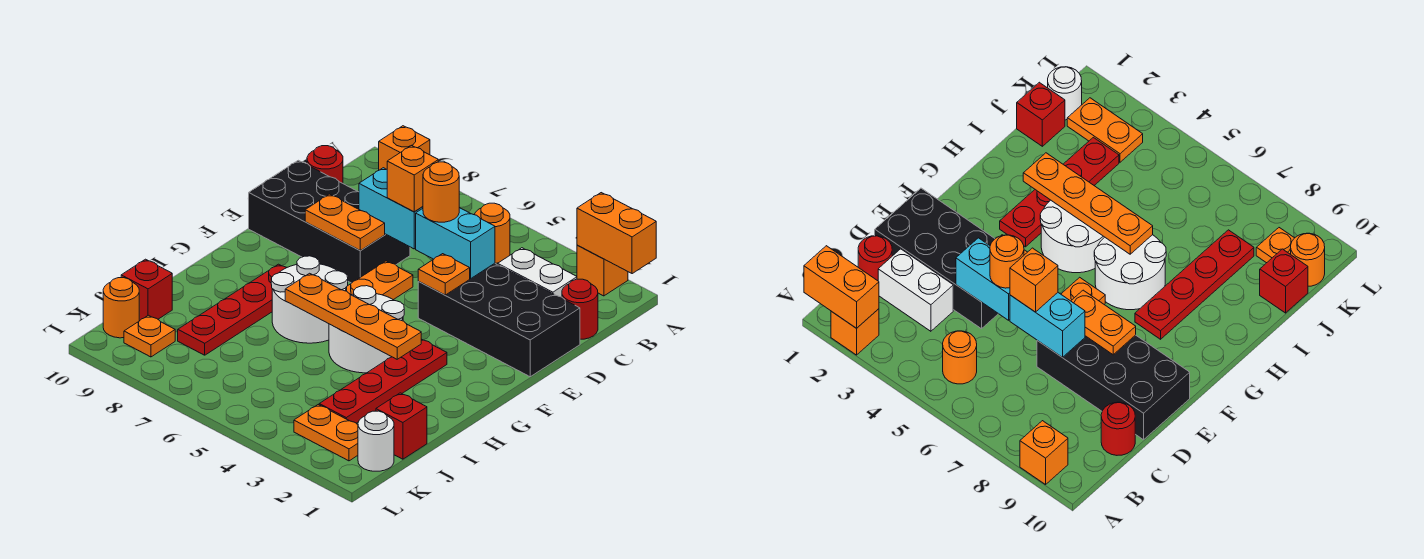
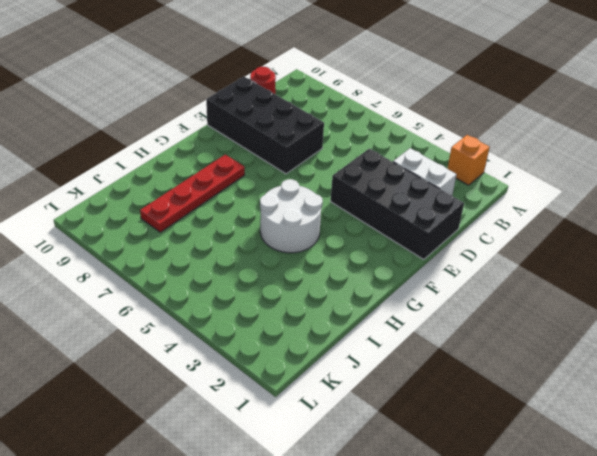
none -> orange 1x1 brick [379,126,430,170]
none -> orange 1x1 round brick [474,203,510,263]
none -> red 1x1 round brick [562,279,598,339]

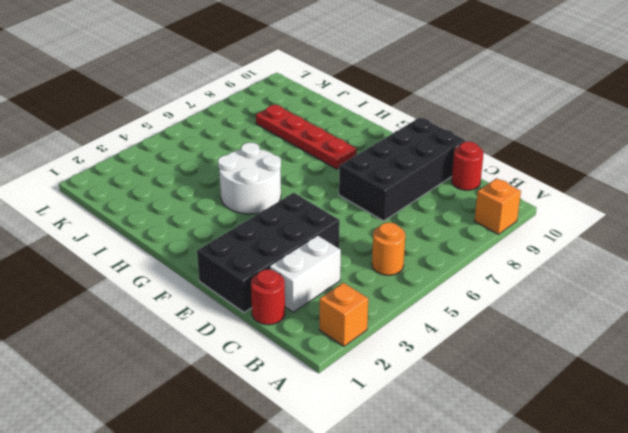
none -> orange 1x2 plate [347,261,413,300]
none -> red 1x4 plate [319,339,447,423]
none -> white 2x2 round brick [271,256,348,343]

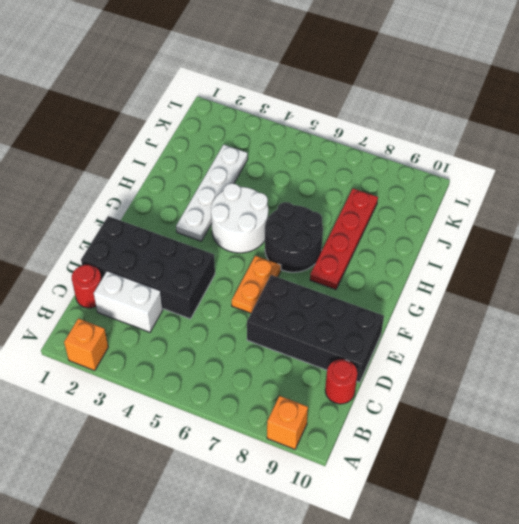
white 1x4 plate [176,145,248,241] -> red 1x4 plate [319,339,447,423]
black 2x2 round brick [265,202,323,272] -> white 2x2 round brick [271,256,348,343]
none -> orange 1x1 round brick [474,203,510,263]
none -> red 1x1 brick [376,393,427,459]
none -> red 1x1 brick [121,259,172,321]

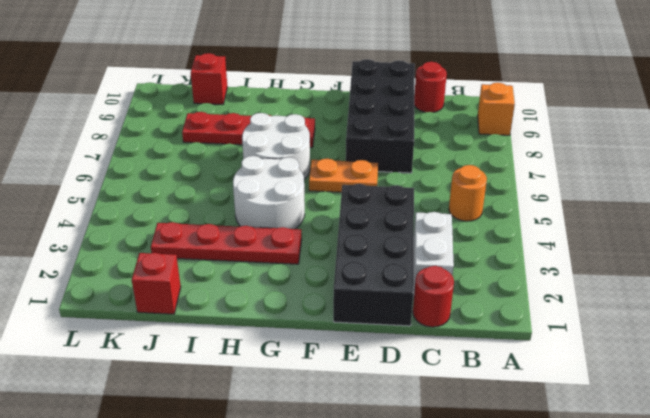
none -> orange 1x1 brick [577,245,628,296]
none -> white 1x1 round brick [358,411,394,471]
none -> orange 1x2 plate [294,405,358,461]

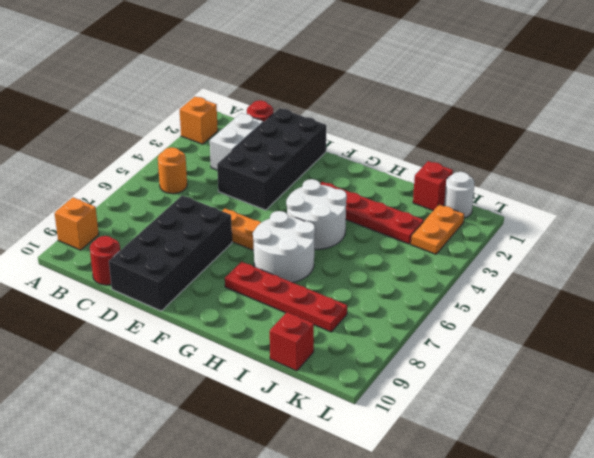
none -> orange 1x1 plate [124,315,175,357]
none -> orange 1x1 round brick [103,278,139,338]
none -> orange 1x2 brick [577,193,656,274]

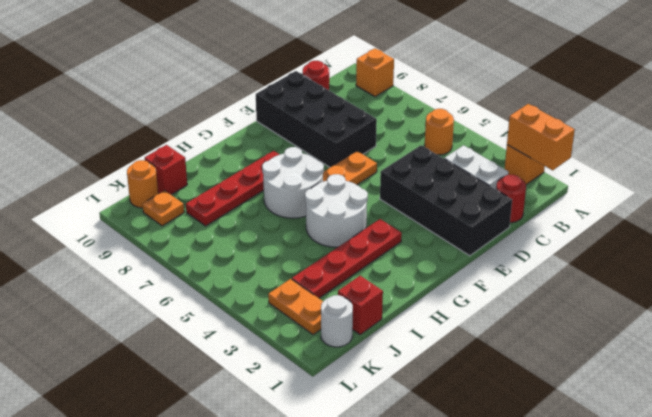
none -> cyan 1x2 brick [416,208,495,278]
none -> cyan 1x2 brick [359,168,423,249]
none -> orange 1x1 plate [418,254,470,295]

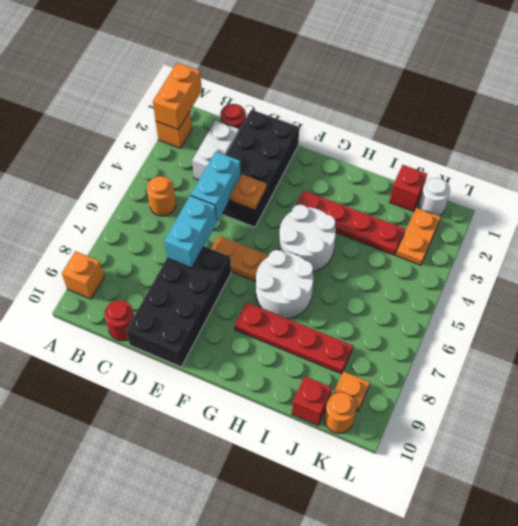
none -> orange 1x2 plate [305,194,385,250]
none -> orange 1x4 plate [285,273,421,359]
none -> orange 1x1 round brick [423,162,460,222]

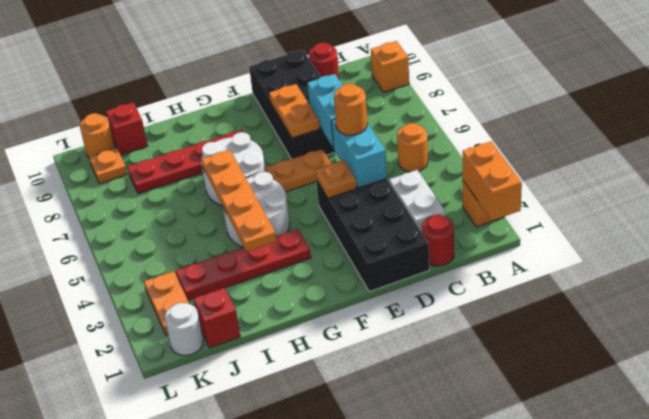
none -> orange 1x1 brick [387,145,438,212]

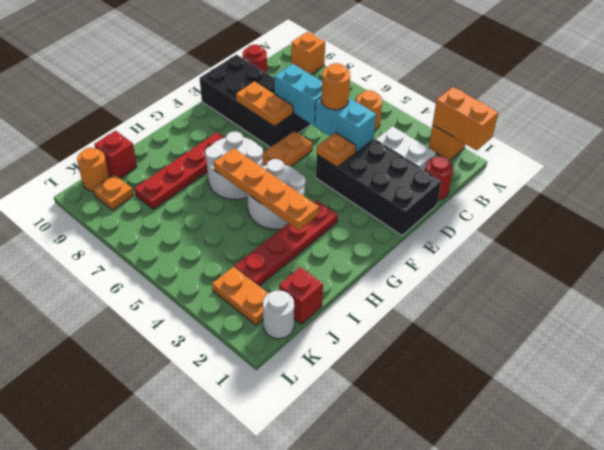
none -> orange 1x1 brick [387,145,438,212]

